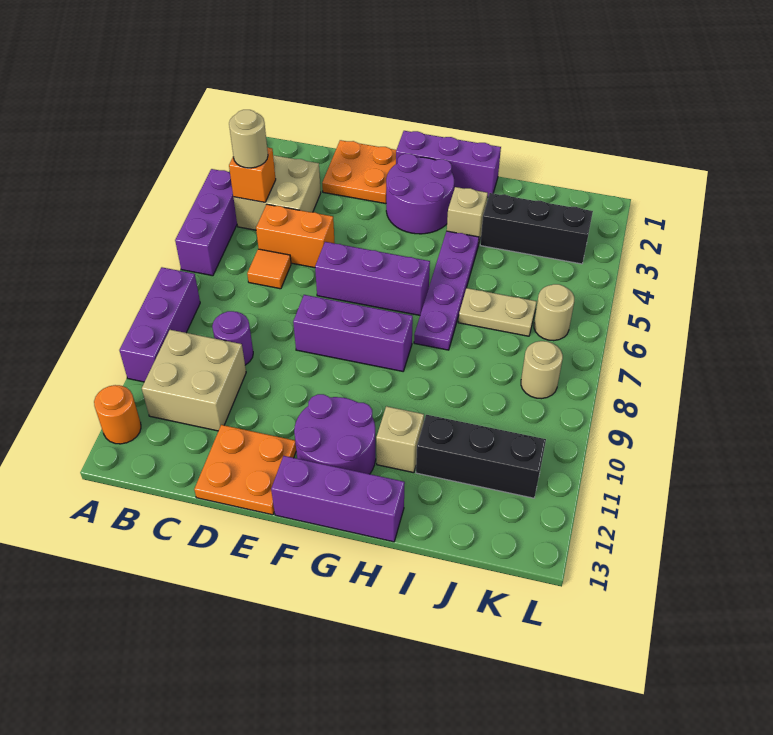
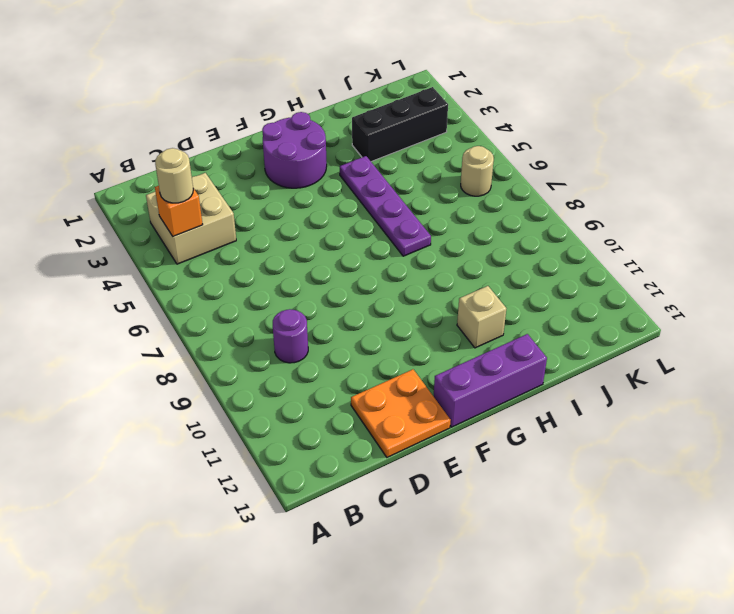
none -> purple 1x3 brick [175,169,237,276]
none -> purple 1x3 brick [119,267,200,382]
none -> orange 1x1 round brick [94,385,141,444]

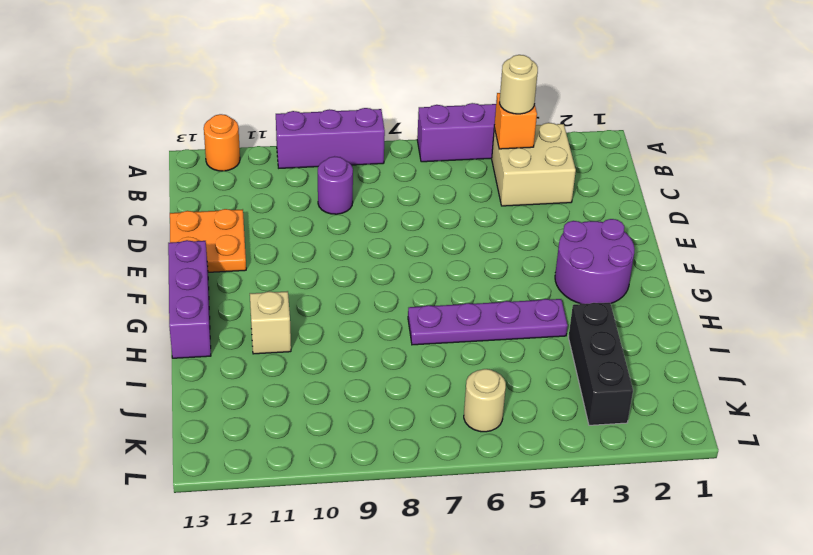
none -> tan 2x2 brick [142,330,246,431]
none -> orange 1x2 brick [256,204,335,268]
none -> orange 1x1 tile [247,249,291,289]

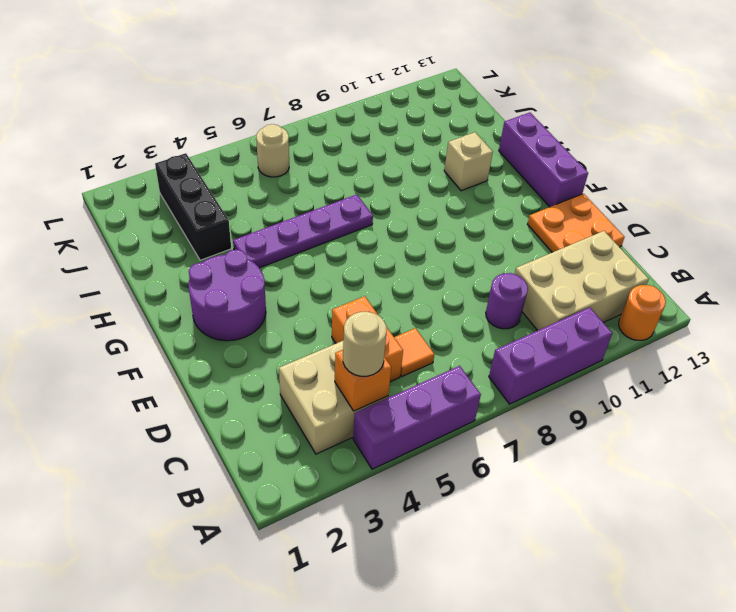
tan 2x3 brick [515,231,649,331] -> tan 2x2 brick [142,330,246,431]
none -> orange 2x2 plate [322,140,396,204]
none -> purple 1x3 brick [315,242,430,315]
none -> purple 1x3 brick [293,295,413,371]

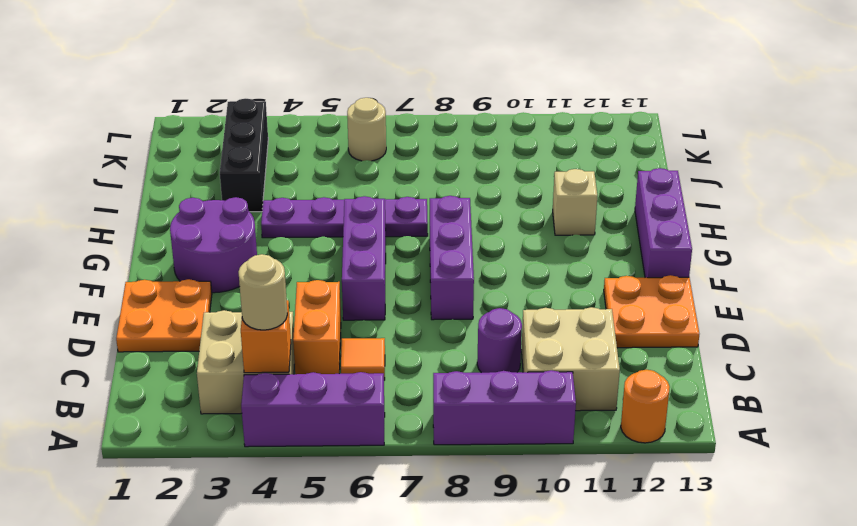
none -> purple 1x3 brick [396,131,501,197]
none -> purple 2x2 round brick [294,394,376,474]
none -> tan 1x1 brick [447,187,488,245]

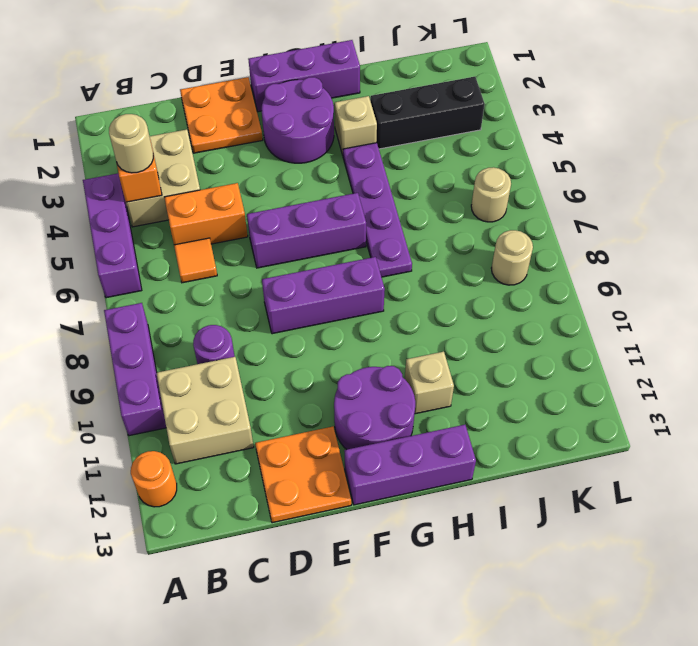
none -> tan 1x2 plate [458,288,537,336]
none -> black 1x3 brick [416,415,546,498]

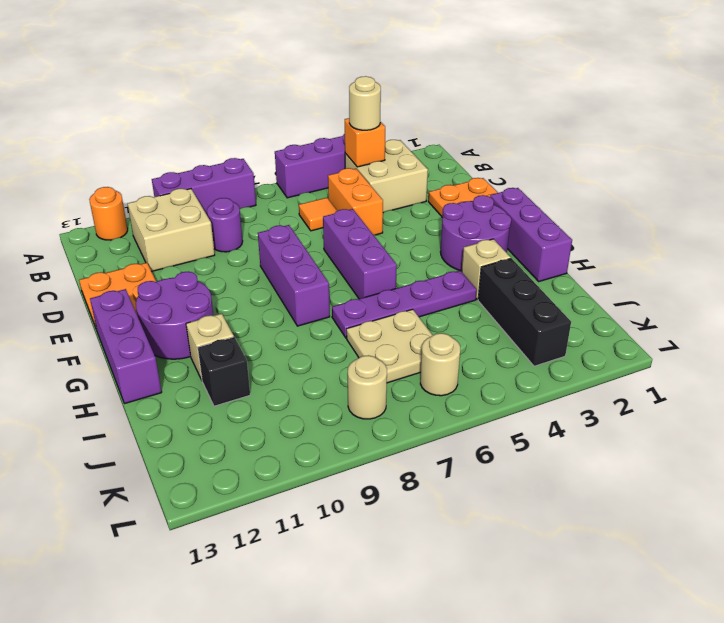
tan 2x2 plate [347,309,433,383] -> tan 1x2 plate [458,288,537,336]
black 1x1 brick [198,337,250,406] -> black 1x3 brick [416,415,546,498]

